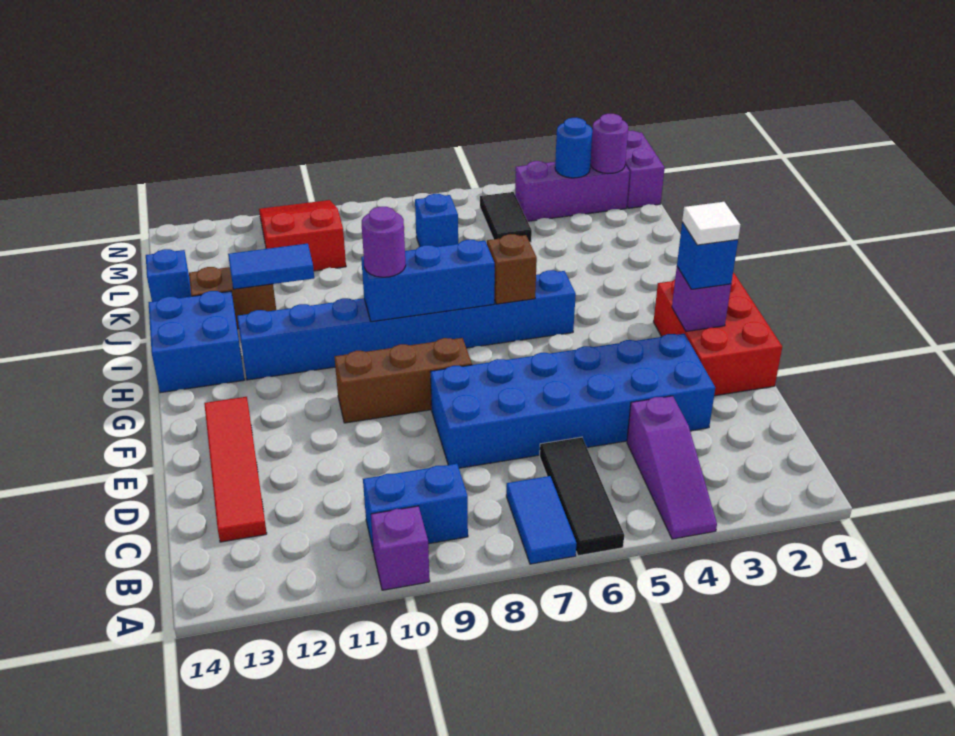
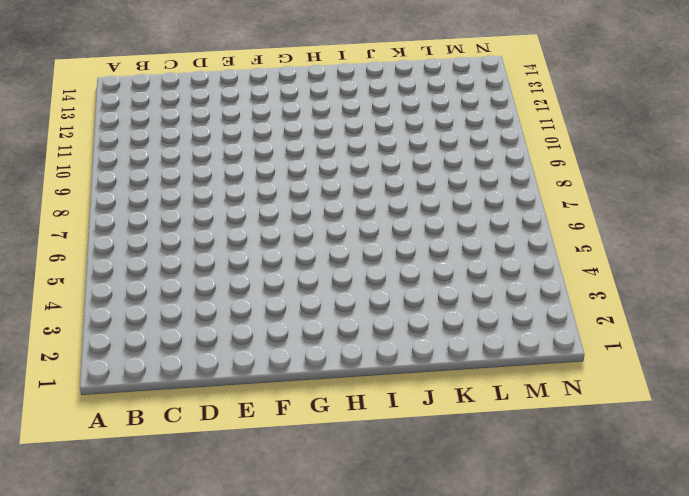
none -> purple 1x3 slope [627,396,717,539]
none -> black 1x3 tile [540,437,624,556]
none -> blue 1x2 tile [506,476,577,564]

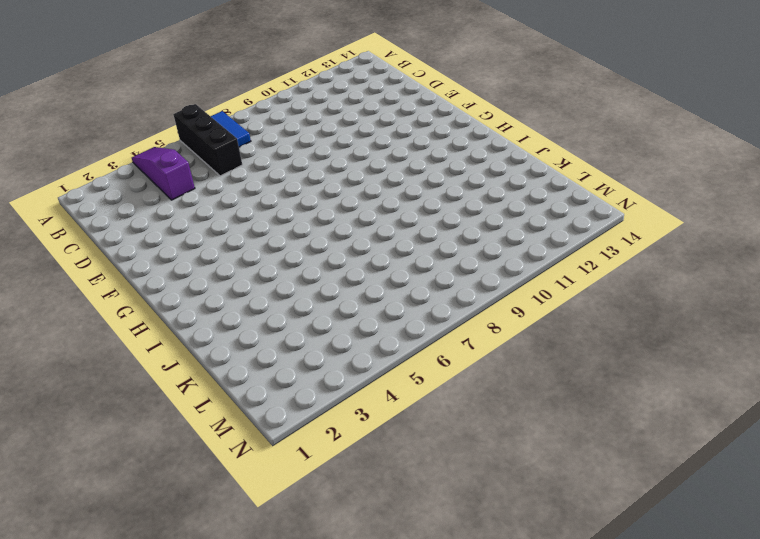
black 1x3 brick [173,104,242,176] -> black 1x3 tile [540,437,624,556]
none -> purple 1x1 brick [371,506,430,590]
none -> blue 1x2 brick [363,464,468,551]
none -> red 1x4 tile [204,397,267,542]

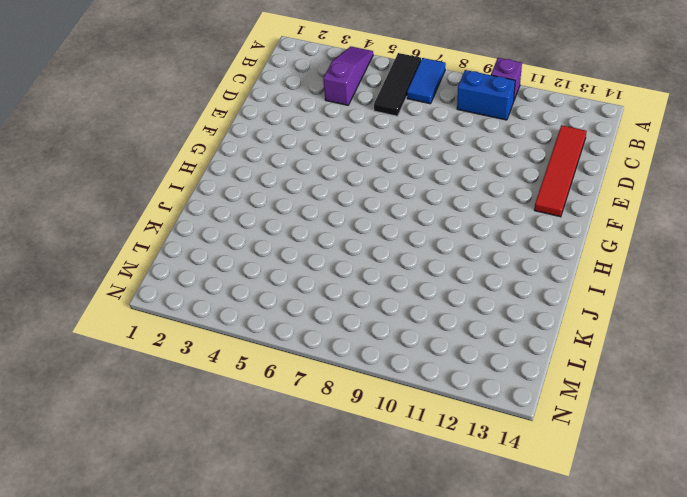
none -> blue 2x6 brick [431,334,715,468]
none -> red 2x3 brick [654,273,782,396]
none -> brown 1x3 brick [335,338,472,423]

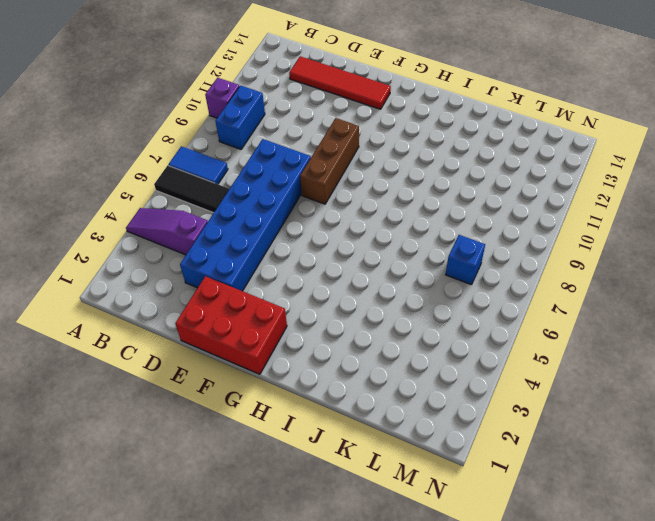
none -> blue 1x8 brick [237,270,576,380]
none -> blue 2x2 brick [149,291,245,393]
none -> brown 1x2 brick [189,267,276,329]

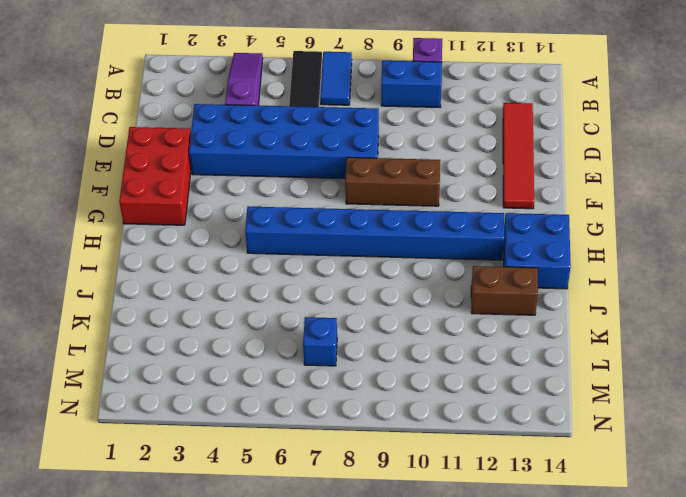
none -> blue 1x1 brick [146,249,191,302]
none -> black 1x2 tile [480,192,532,242]
none -> red 2x3 slope [259,200,346,271]

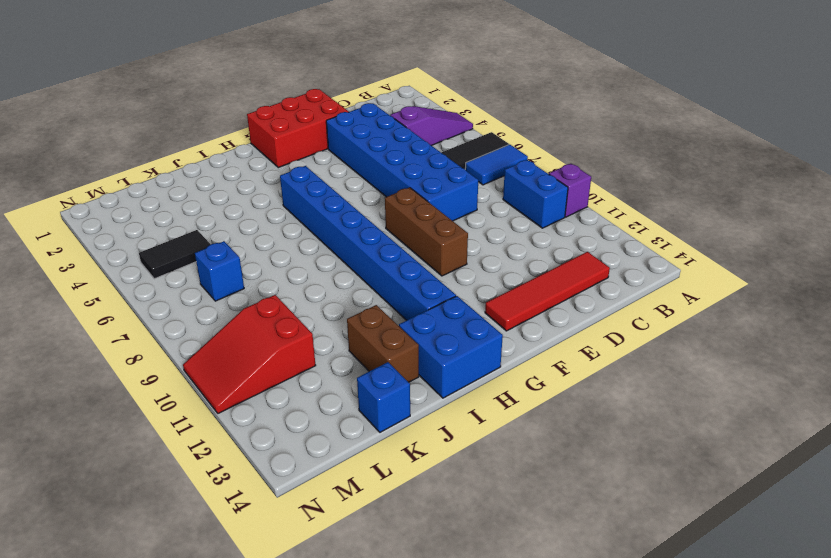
none -> purple 1x2 brick [625,131,665,208]
none -> purple 1x3 brick [515,161,630,221]
none -> purple 1x1 brick [672,267,731,331]

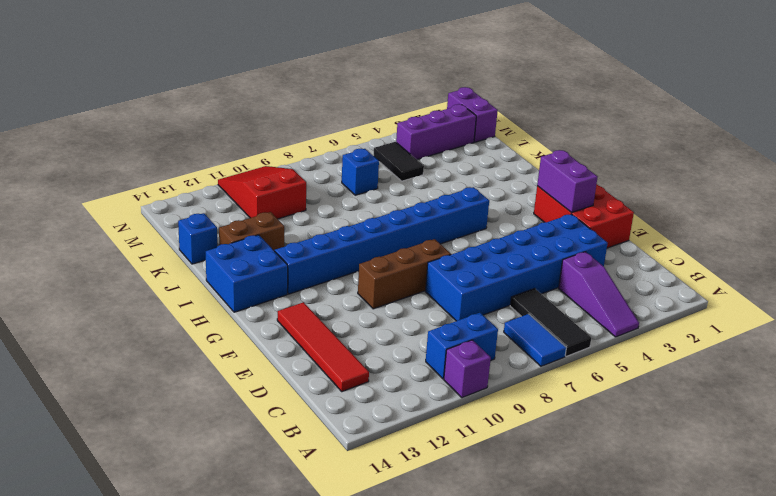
purple 1x2 brick [537,150,598,213] -> purple 1x1 brick [672,267,731,331]
none -> brown 1x1 brick [487,234,537,304]
none -> blue 1x3 brick [361,240,495,322]
none -> blue 1x2 tile [228,244,314,289]

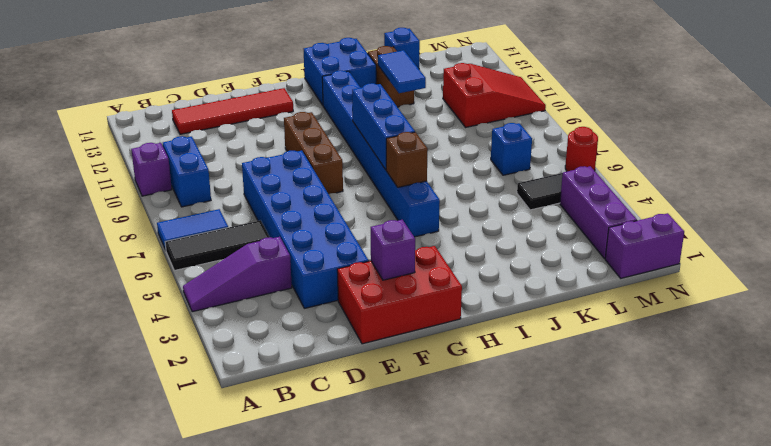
red 1x1 round brick [565,127,598,171] -> none
none -> purple 1x1 round brick [590,114,628,174]
none -> blue 1x1 round brick [555,118,593,178]
none -> blue 1x1 brick [677,222,738,289]

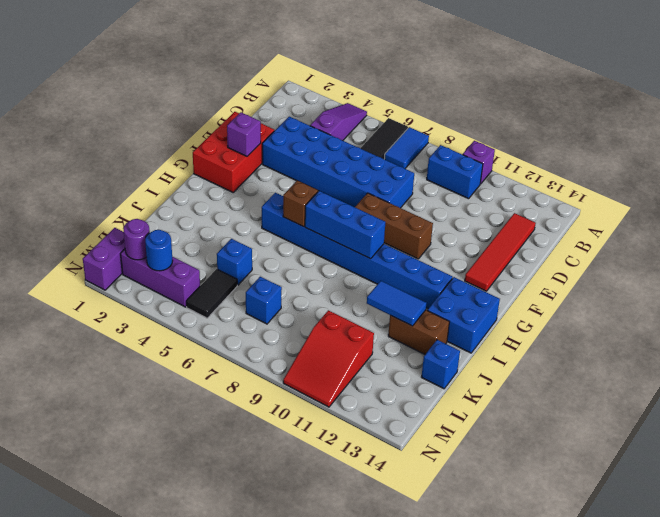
blue 1x1 brick [217,239,252,285] -> blue 1x1 brick moved to [677,222,738,289]
none -> purple 1x1 round brick [362,207,406,277]
none -> white 1x1 tile [682,202,740,245]

